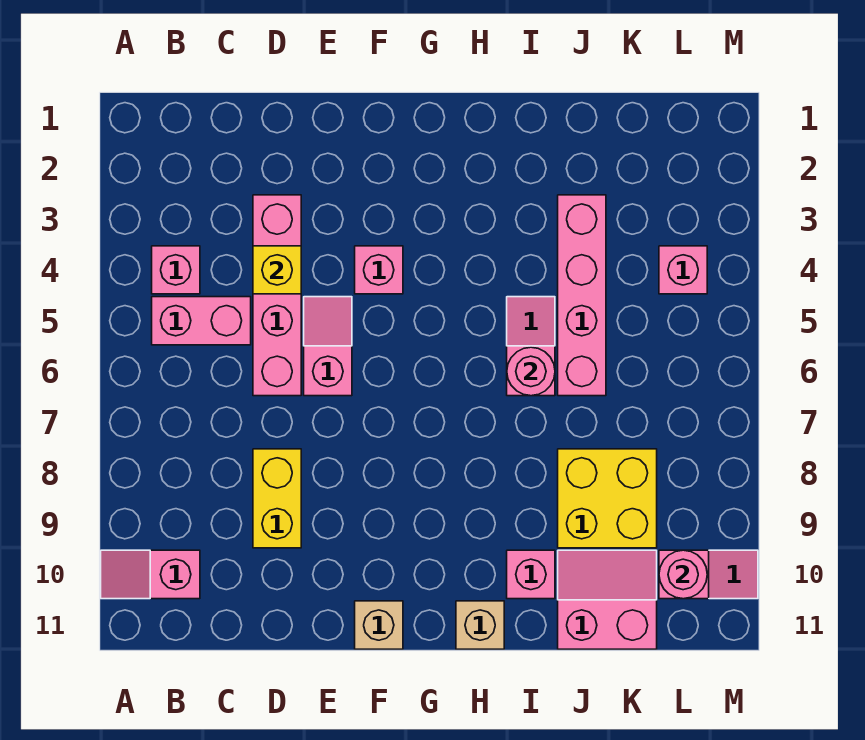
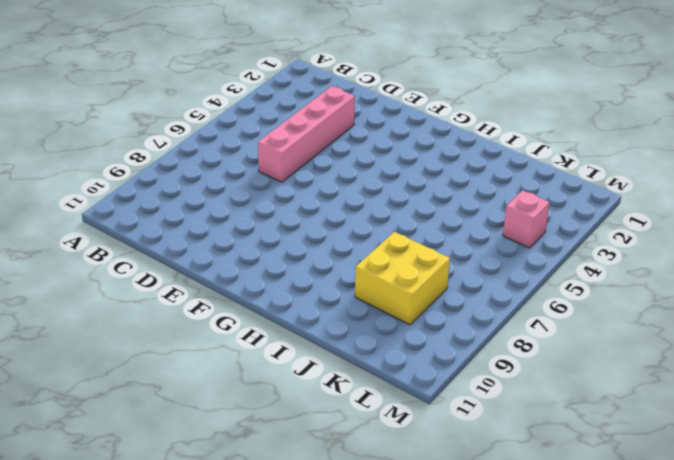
none -> pink 1x2 slope [101,550,200,599]
none -> pink 1x1 brick [152,246,200,294]
none -> pink 1x2 brick [152,297,251,345]

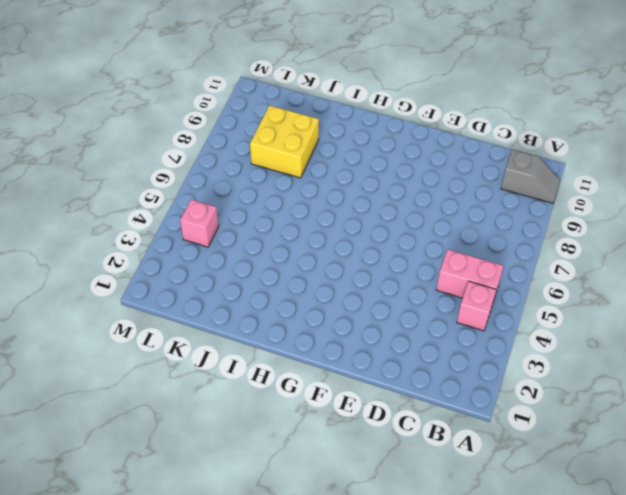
grey 1x2 slope [501,149,560,203] -> pink 1x2 slope [101,550,200,599]
none -> pink 1x4 brick [253,195,301,396]
none -> yellow 1x2 brick [253,449,301,548]
none -> pink 1x2 slope [304,297,352,396]

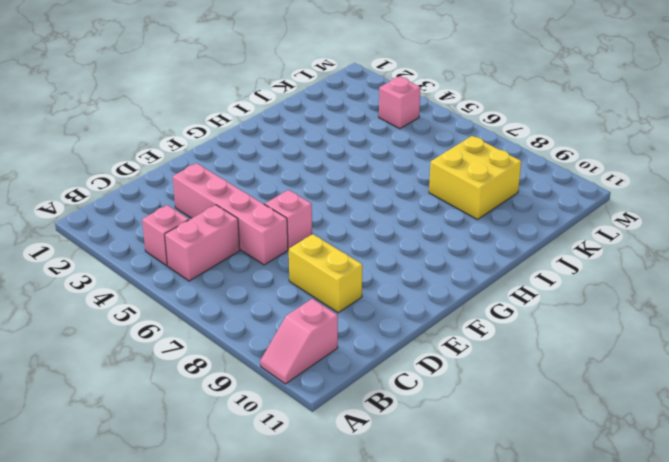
none -> pink 1x1 brick [355,246,403,294]
none -> tan 1x1 brick [355,601,403,649]
none -> tan 1x1 brick [456,601,504,649]

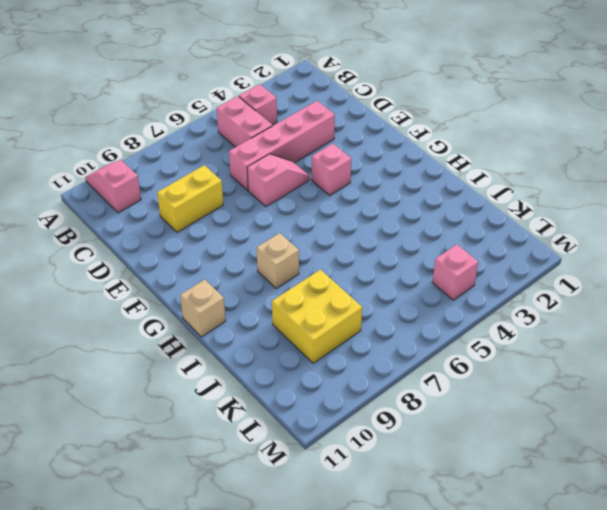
tan 1x1 brick [257,233,299,288] -> tan 1x1 brick moved to [355,601,403,649]
none -> pink 1x2 slope [507,297,555,396]
none -> pink 1x1 brick [507,550,555,599]
none -> pink 1x4 brick [558,195,606,396]

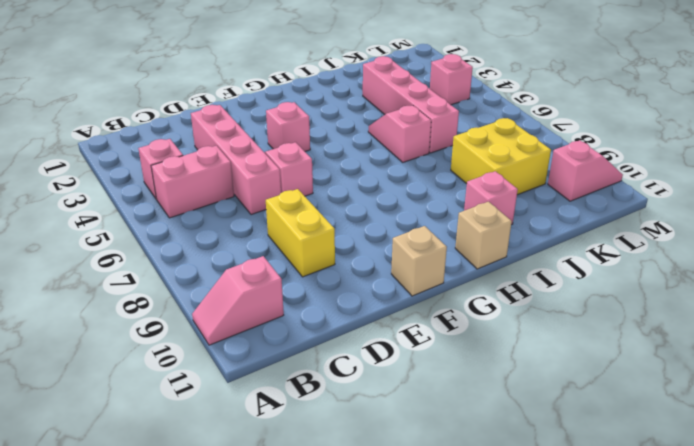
none -> pink 2x2 slope [558,550,657,649]
none -> yellow 1x1 brick [253,246,301,294]
none -> pink 1x1 round brick [507,347,555,396]

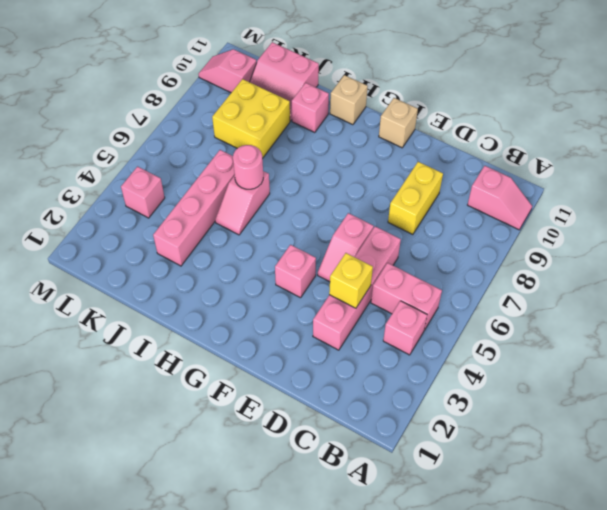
none -> pink 1x1 round brick [659,550,707,599]

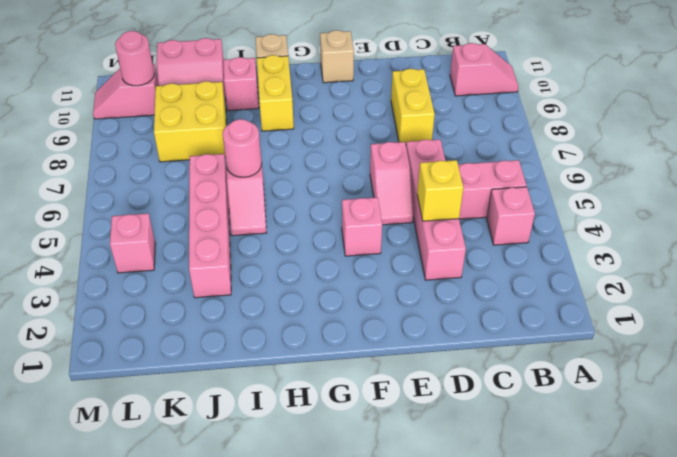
yellow 1x2 brick [257,55,294,131] -> none

